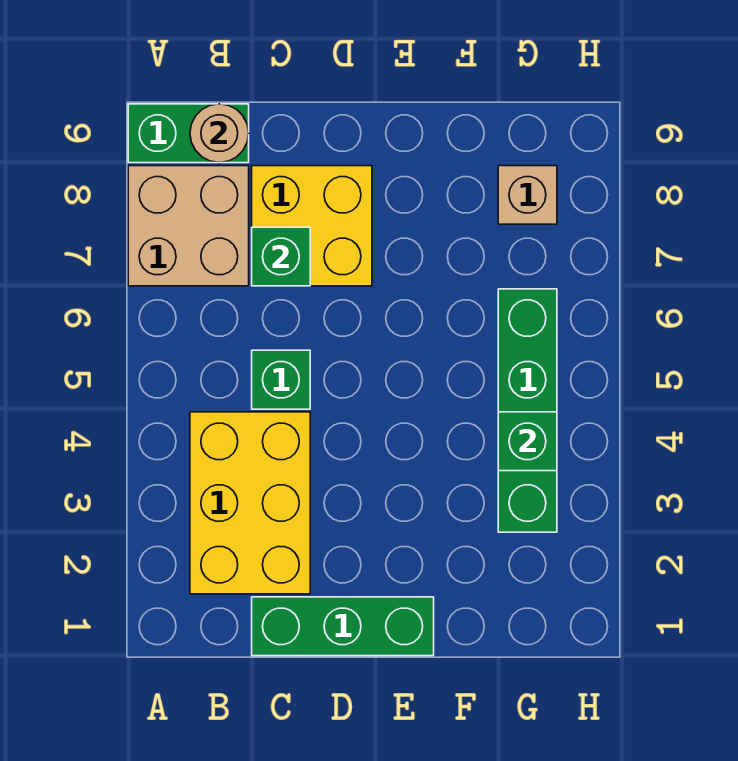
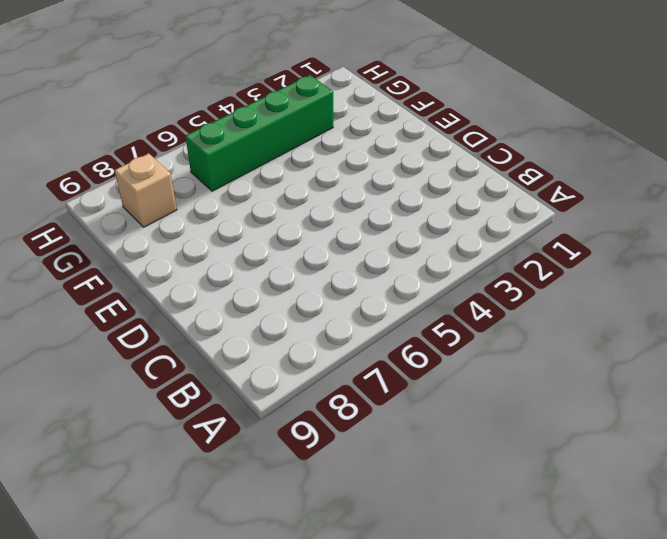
none -> tan 2x2 brick [128,166,249,286]
none -> green 1x2 brick [128,104,249,163]

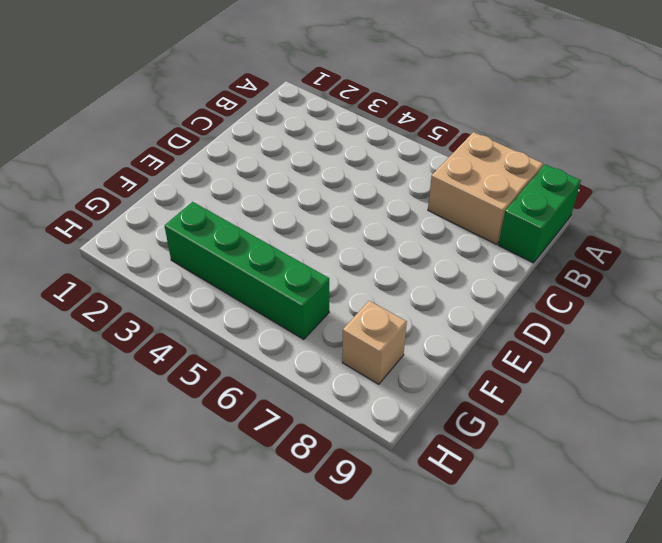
none -> yellow 2x3 brick [190,412,310,594]
none -> green 1x3 brick [252,597,434,656]

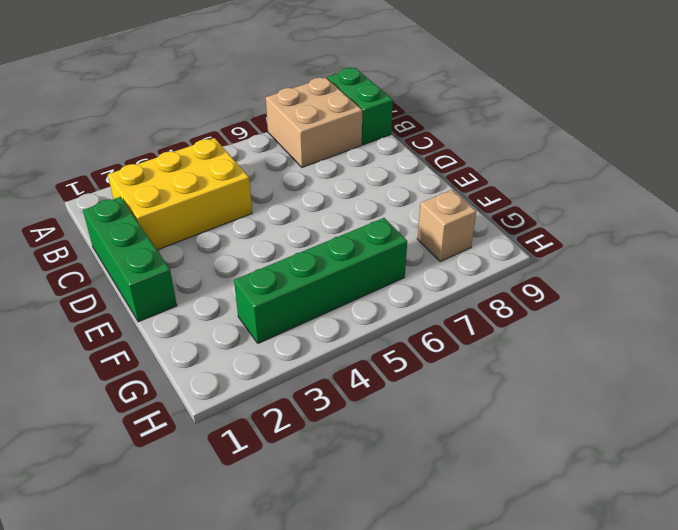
none -> green 1x1 brick [252,350,310,409]
none -> yellow 2x2 brick [252,166,372,286]

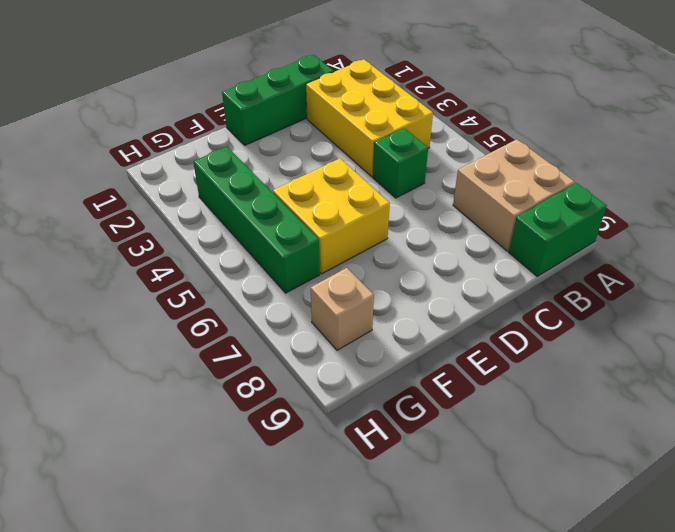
yellow 2x2 brick [273,158,390,274] -> yellow 2x2 brick moved to [252,166,372,286]
none -> tan 1x1 round brick [190,104,249,163]
none -> green 1x1 brick [252,227,310,286]

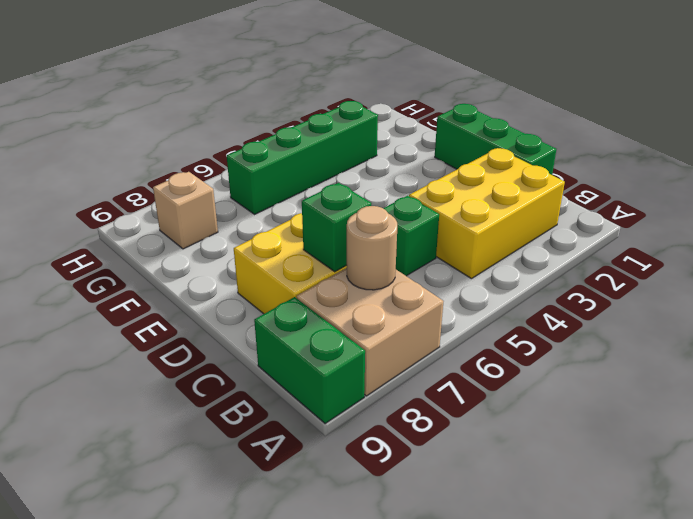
tan 1x1 round brick [347,206,397,290] -> tan 1x1 round brick moved to [190,104,249,163]
none -> green 1x1 brick [498,412,557,471]

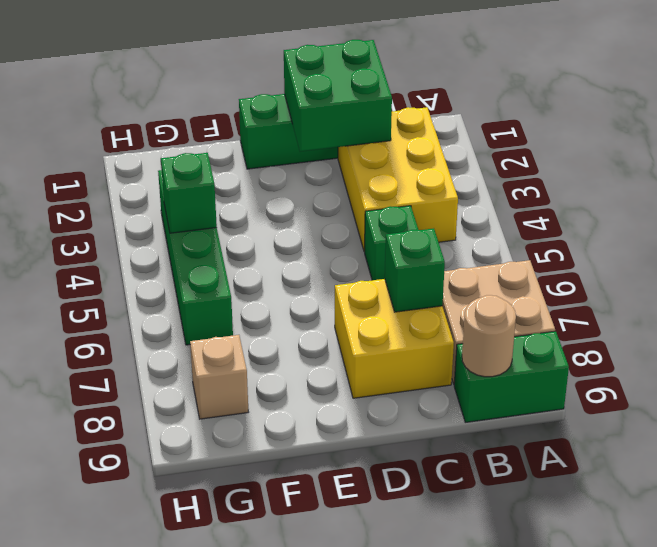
green 2x2 brick [284,40,392,152] -> none

